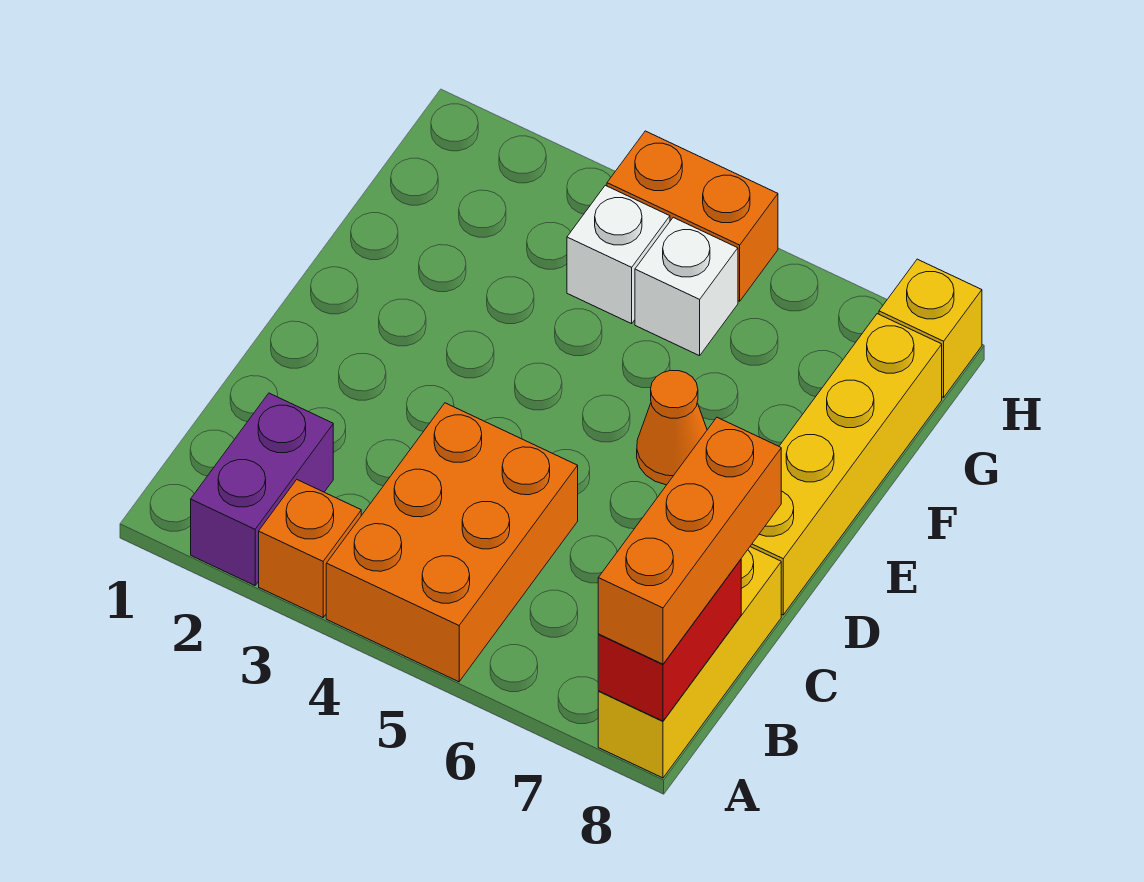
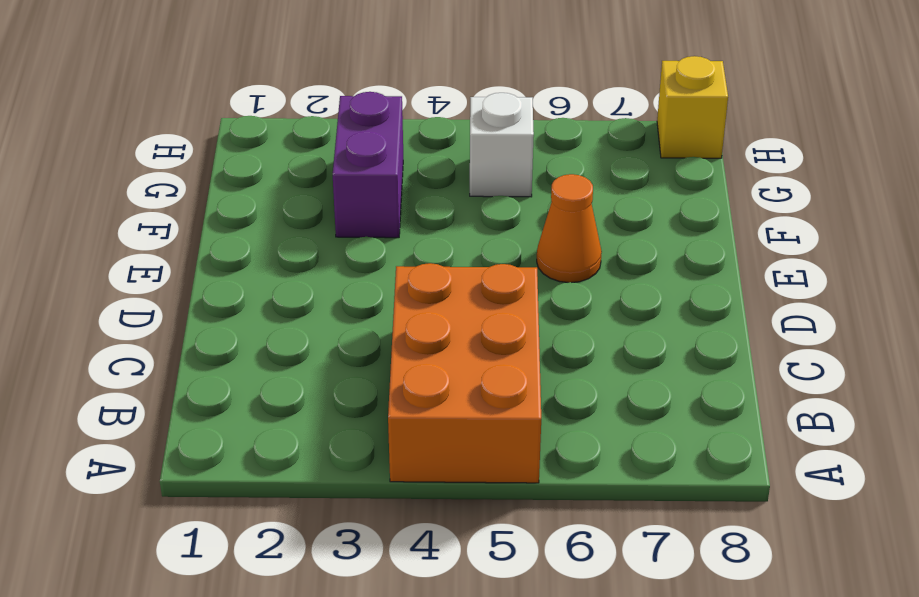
purple 1x2 brick [333,92,403,238] -> purple 1x2 brick moved to [191,393,333,586]
none -> orange 1x1 brick [259,480,361,618]
none -> yellow 1x3 brick [598,547,781,778]
none -> yellow 1x4 brick [750,314,942,615]

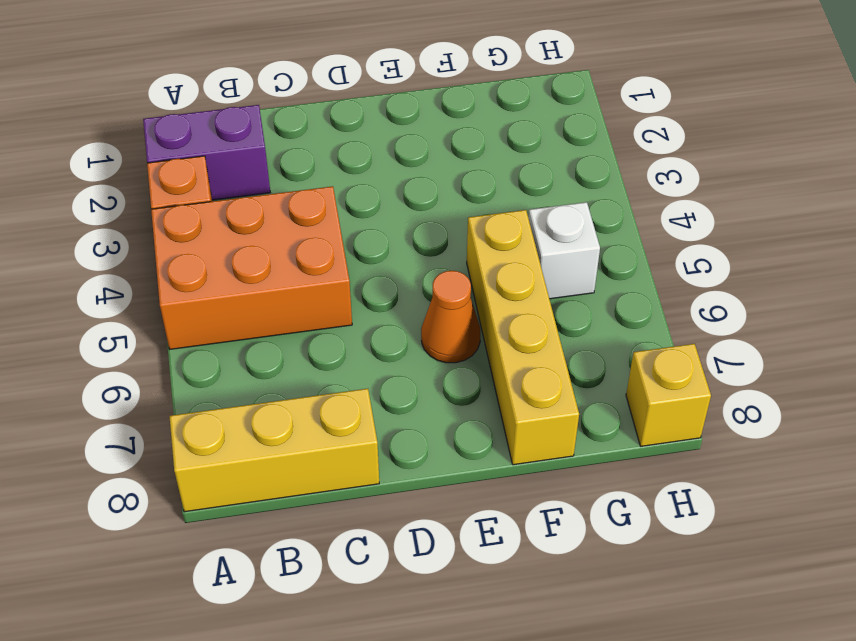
yellow 1x4 brick [467,210,579,465] -> yellow 1x4 brick turned to [750,314,942,615]
none -> white 1x1 brick [567,185,670,324]
none -> orange 1x2 brick [607,131,778,301]
none -> red 1x2 brick [598,559,741,721]

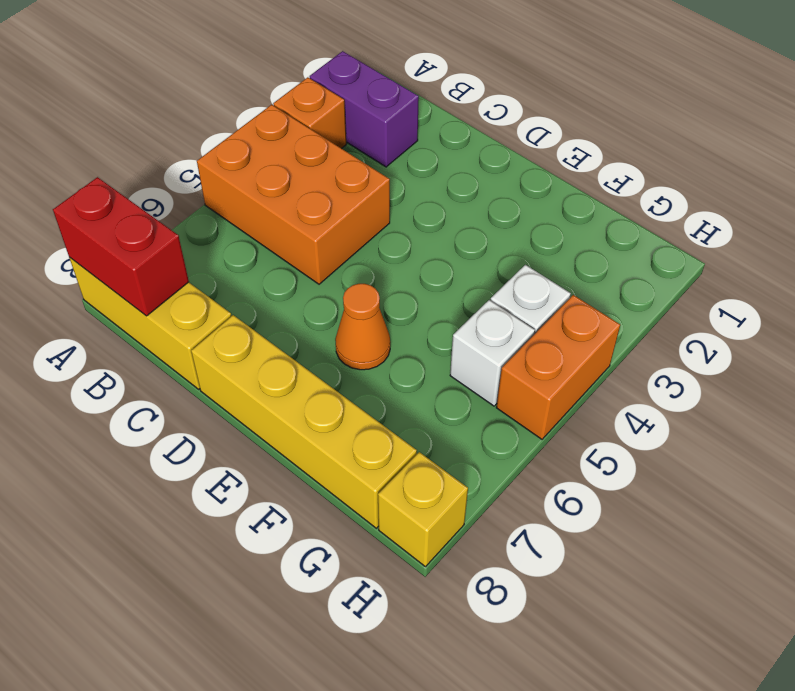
none -> orange 1x3 brick [598,418,781,664]

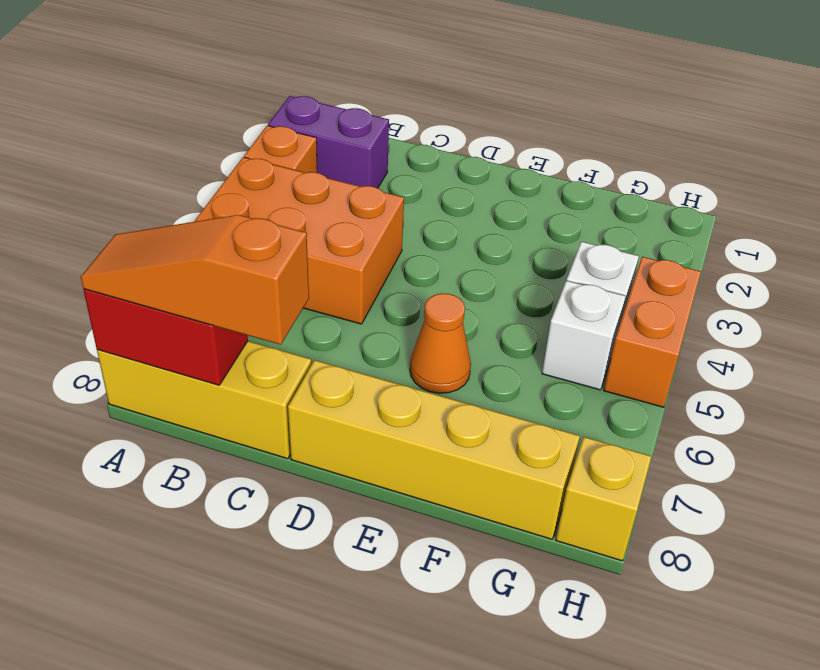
orange 1x3 slope [81,215,309,345] -> orange 1x3 brick [598,418,781,664]

